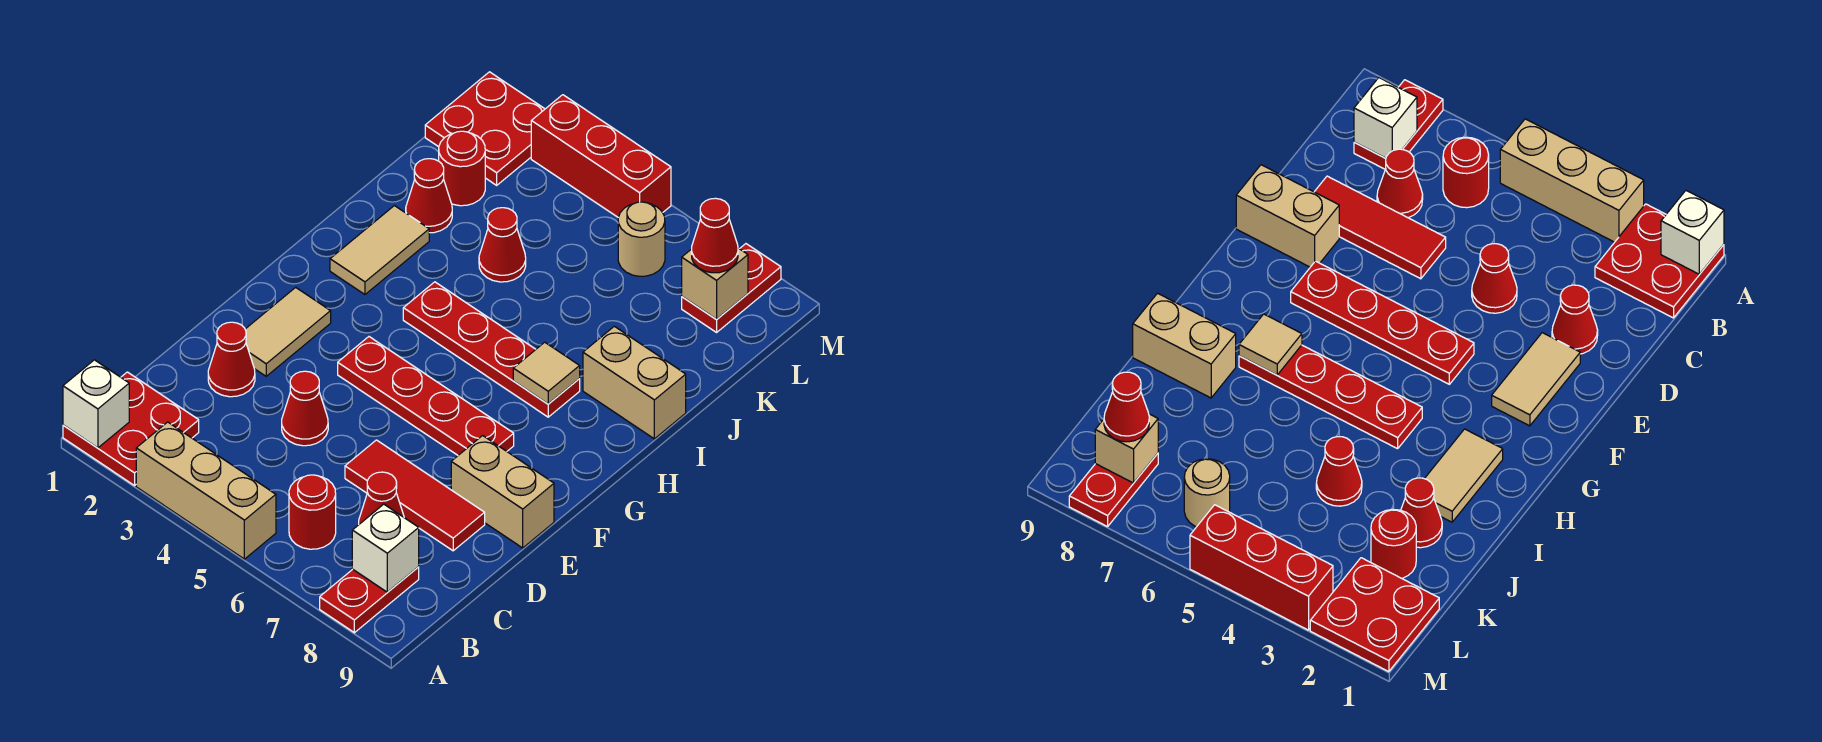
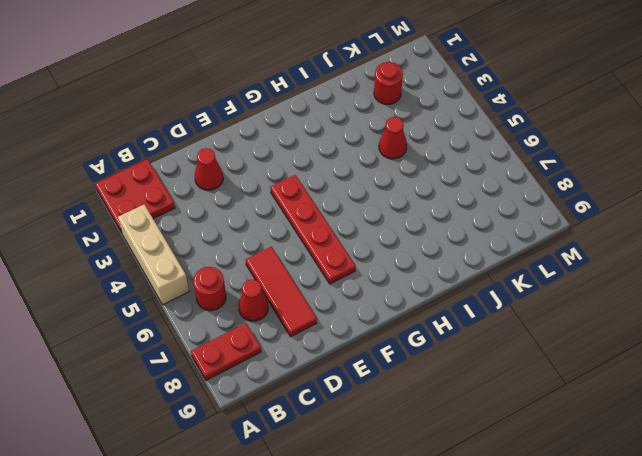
none -> red 1x1 cone [282,371,328,446]
none -> tan 1x2 tile [245,287,331,376]
none -> tan 1x2 brick [451,436,554,548]

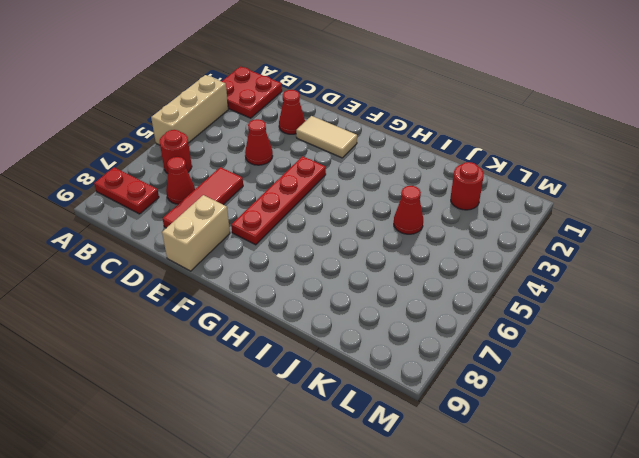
none -> tan 1x2 tile [330,206,429,294]
none -> red 1x4 plate [403,282,580,417]
none -> tan 1x2 brick [583,326,686,439]

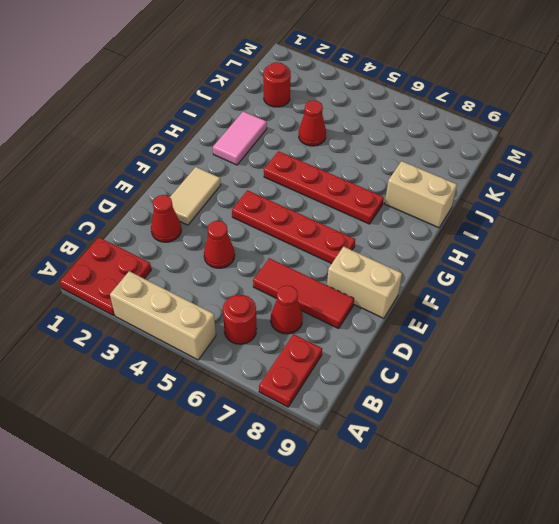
pink 1x2 tile [213,111,267,165] -> tan 1x2 tile [330,206,429,294]
none -> red 1x1 cone [406,159,452,233]
none -> red 2x2 plate [425,72,545,185]
none -> tan 1x1 round brick [618,202,665,276]

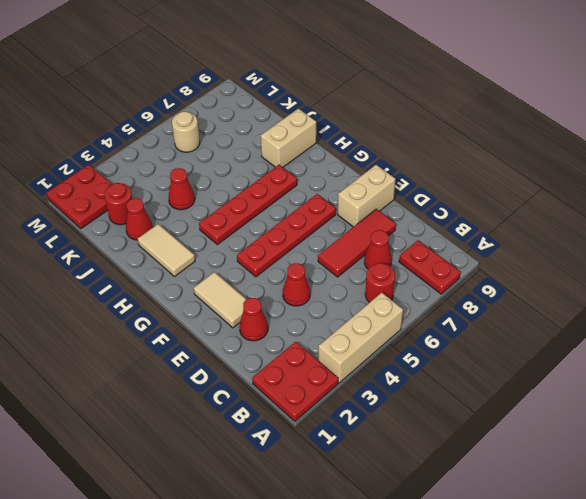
none -> red 1x2 plate [682,244,781,332]
none -> red 1x3 brick [531,95,671,217]
none -> white 1x1 brick [63,360,129,448]

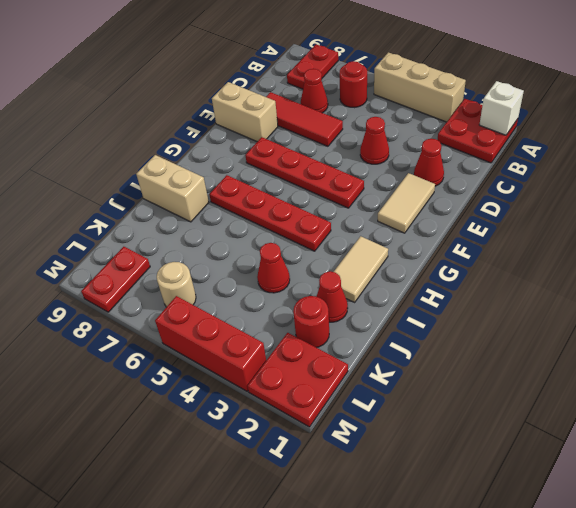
none -> white 1x1 brick [352,504,419,592]
none -> tan 1x1 tile [513,342,580,404]
none -> tan 1x1 brick [682,248,748,320]

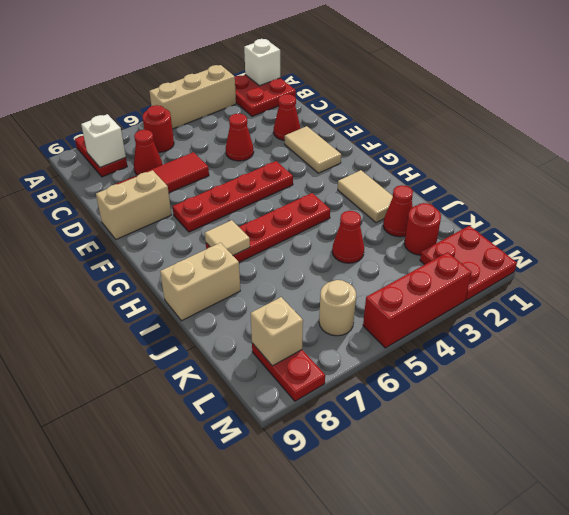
none -> red 1x1 cone [692,198,738,273]

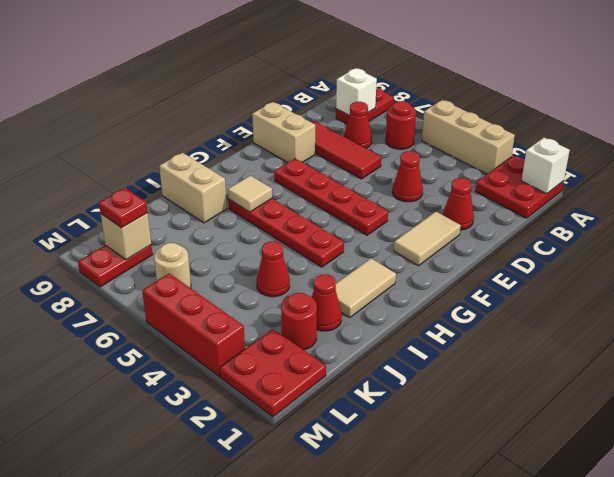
red 1x1 plate [99,188,148,228] -> red 1x1 cone [692,198,738,273]

